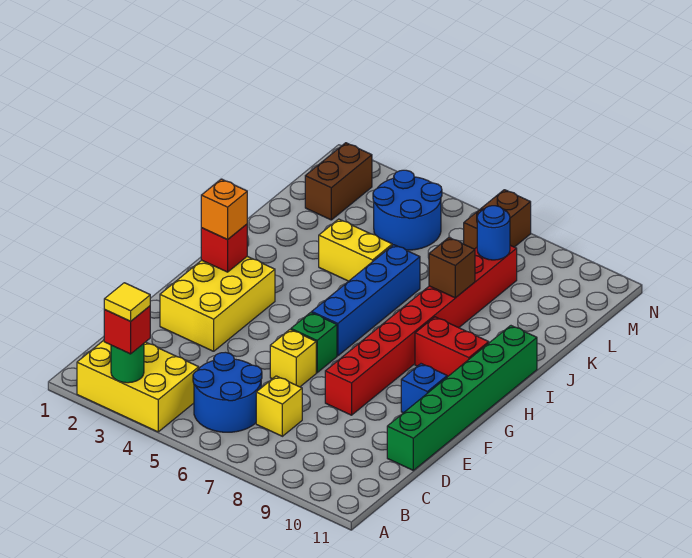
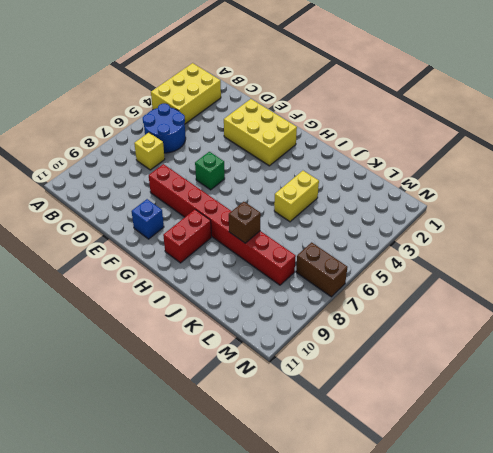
none -> green 1x6 brick [387,326,537,470]
none -> yellow 1x1 brick [270,330,316,387]
none -> blue 1x4 brick [312,245,420,356]

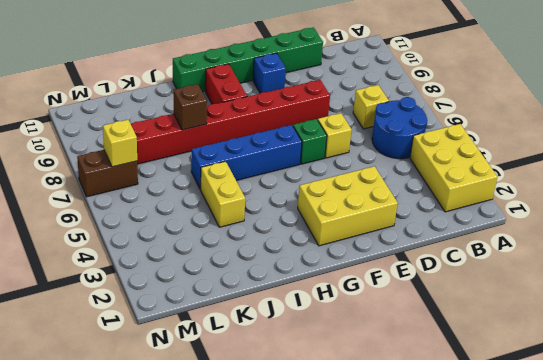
yellow 1x1 brick [103,120,137,167] -> none
none -> brown 1x2 brick [305,143,372,220]
none -> blue 2x2 round brick [373,170,442,250]
none -> green 1x1 round brick [111,344,144,383]

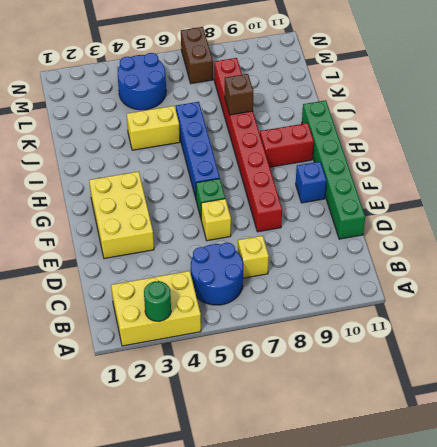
none -> brown 1x2 brick [305,143,372,220]
none -> red 1x1 brick [201,224,247,272]
none -> blue 1x1 round brick [477,206,510,260]

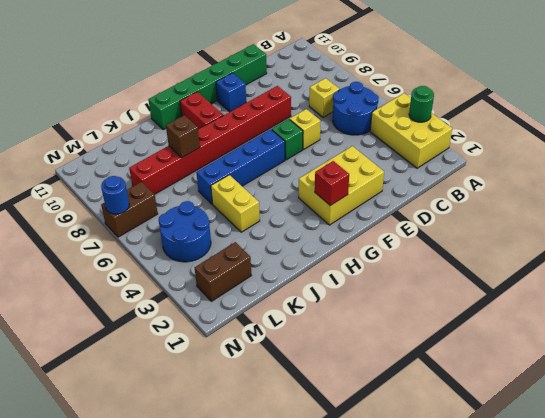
blue 1x1 round brick [101,176,129,214] -> blue 1x1 round brick moved to [477,206,510,260]
none -> red 1x1 brick [104,306,150,354]
none -> orange 1x1 brick [201,179,247,240]
none -> yellow 1x1 tile [104,283,150,321]

